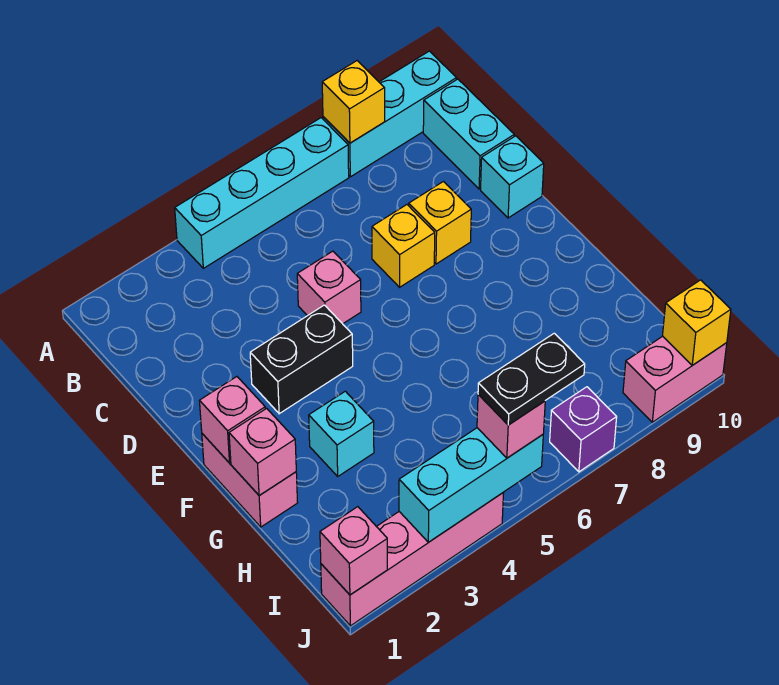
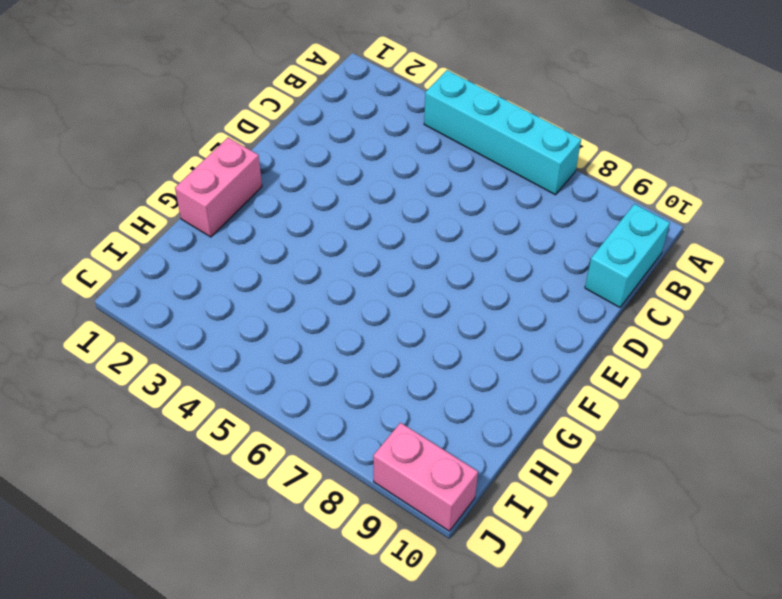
none -> cyan 1x3 brick [323,51,456,177]
none -> pink 1x1 brick [297,251,361,324]
none -> yellow 1x1 brick [372,205,435,287]

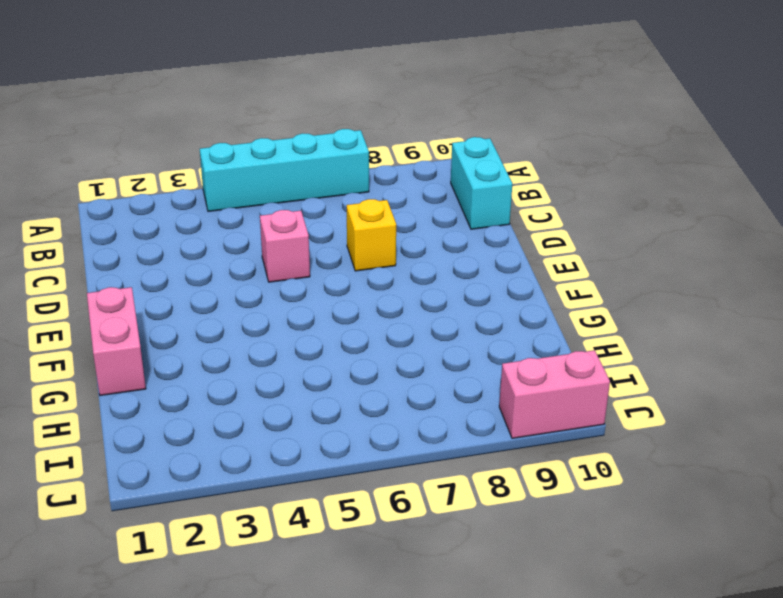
none -> cyan 1x3 brick [323,51,456,177]
none -> yellow 1x1 brick [409,182,471,264]
none -> cyan 1x1 brick [481,136,544,218]

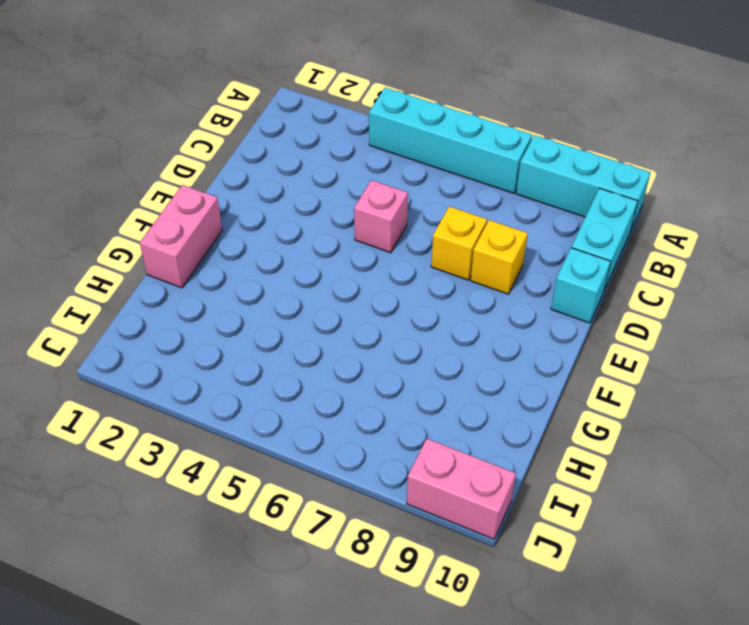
none -> black 1x2 brick [250,305,353,414]
none -> cyan 1x1 brick [309,391,374,476]
none -> pink 1x4 brick [321,493,504,626]

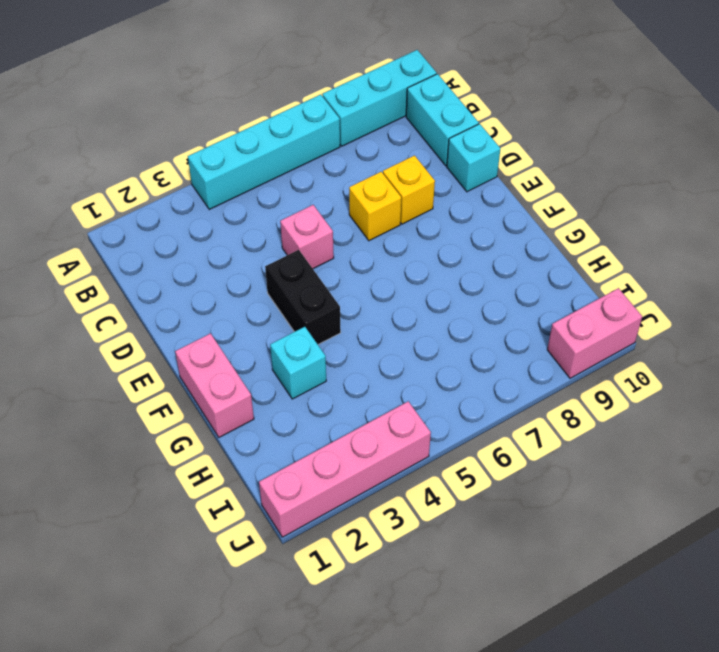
black 1x2 brick [265,250,341,344] -> black 1x2 brick turned to [250,305,353,414]
none -> purple 1x1 brick [550,387,617,472]
none -> yellow 1x1 brick [322,61,385,143]
none -> pink 1x1 brick [200,377,265,463]

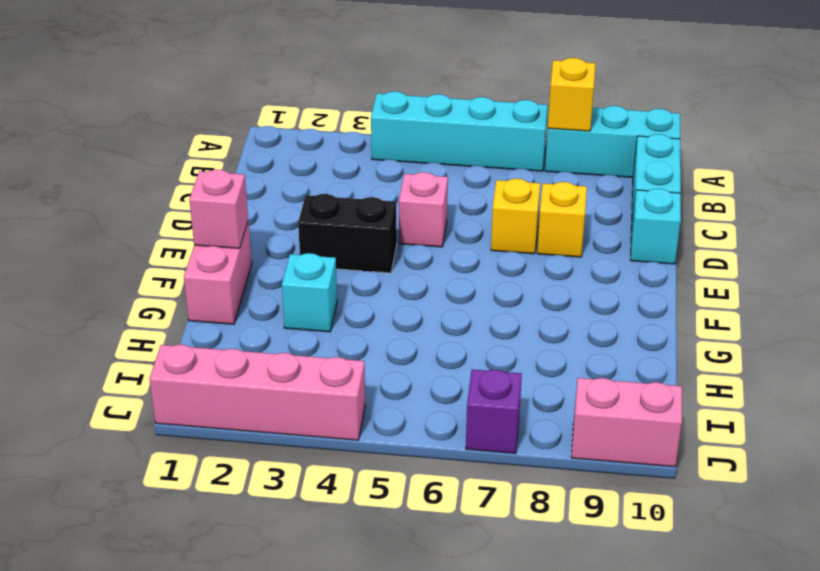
none -> pink 1x1 brick [229,408,296,496]
none -> pink 1x1 brick [320,507,387,595]
none -> cyan 1x3 brick [399,428,543,542]

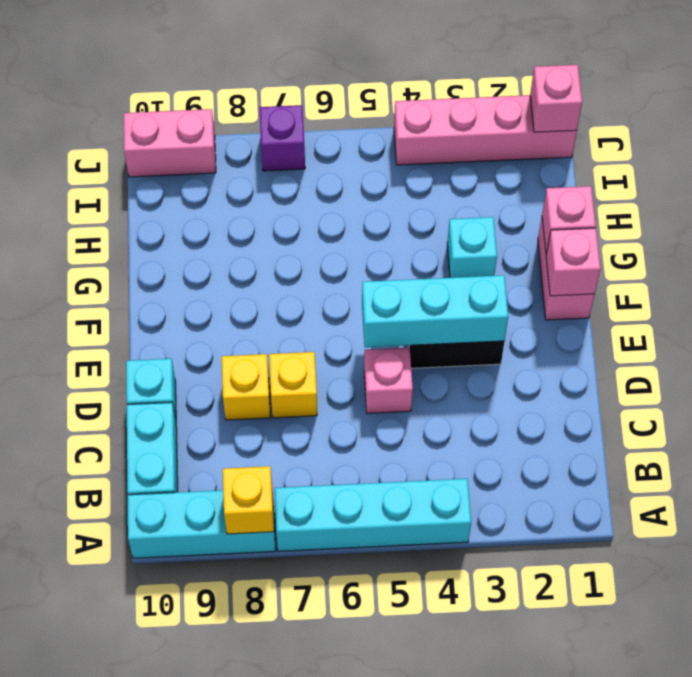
cyan 1x3 brick [362,275,508,347] -> cyan 1x3 brick moved to [399,428,543,542]
none -> yellow 1x1 brick [662,280,731,365]
none -> pink 1x1 brick [477,395,545,458]
none -> black 1x2 plate [478,333,585,425]

